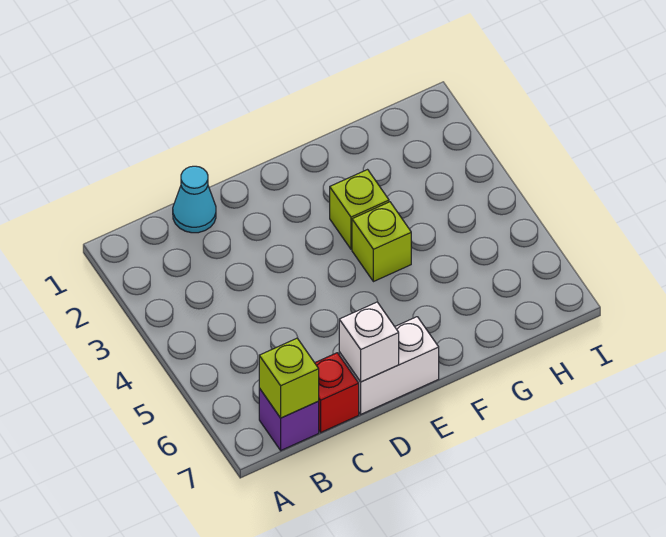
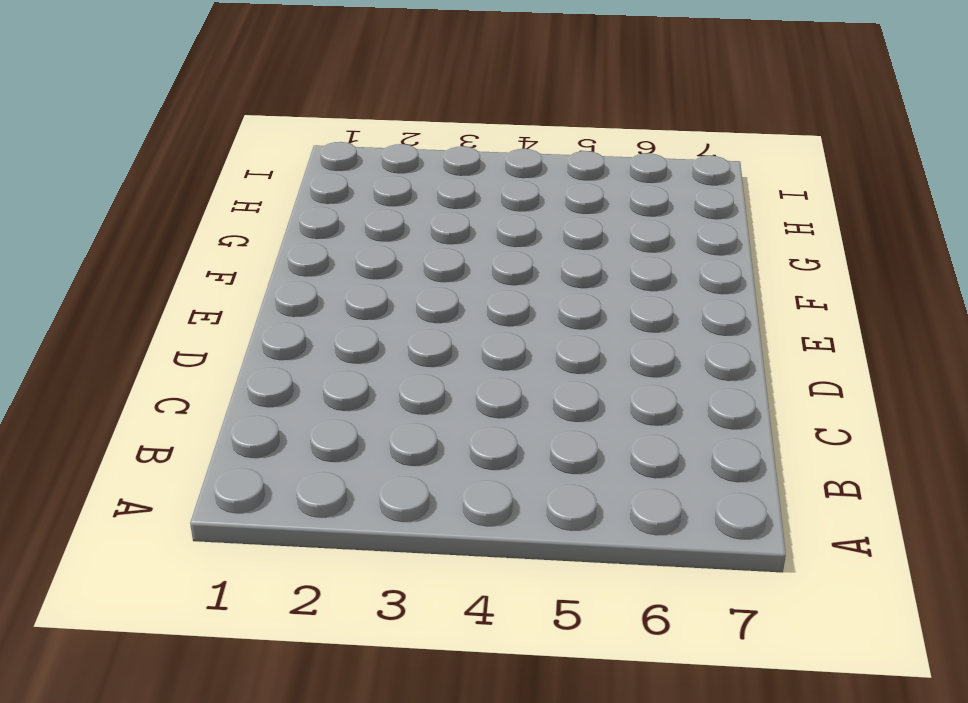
none -> purple 1x1 brick [259,388,319,450]
none -> cyan 1x1 cone [173,166,216,233]

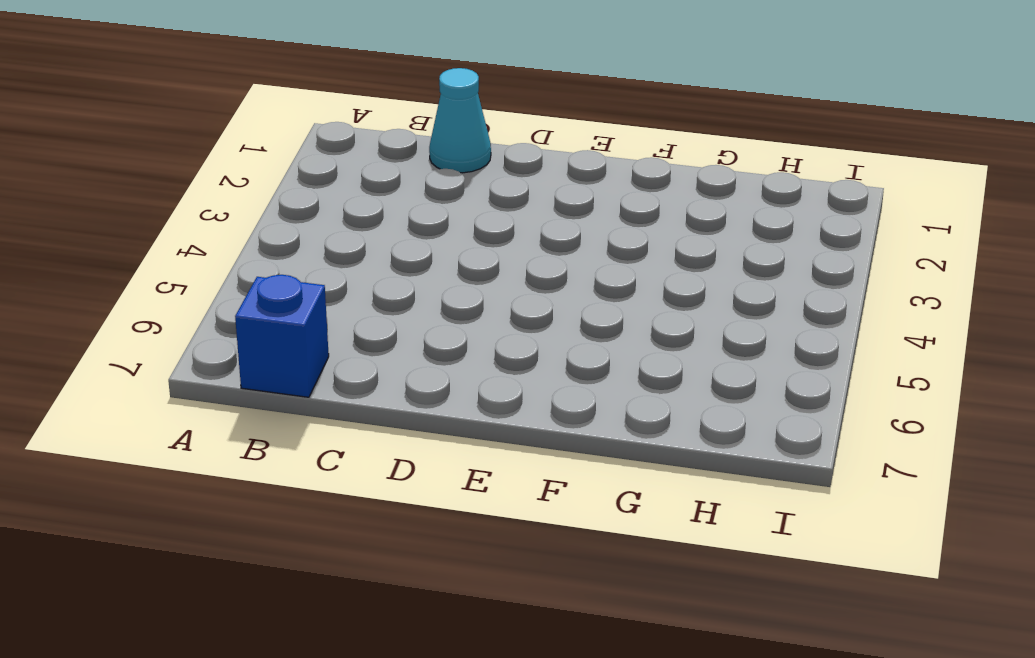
blue 1x1 brick [235,275,329,397] -> purple 1x1 brick [259,388,319,450]
none -> red 1x1 brick [315,353,359,432]
none -> white 1x2 brick [339,317,439,414]

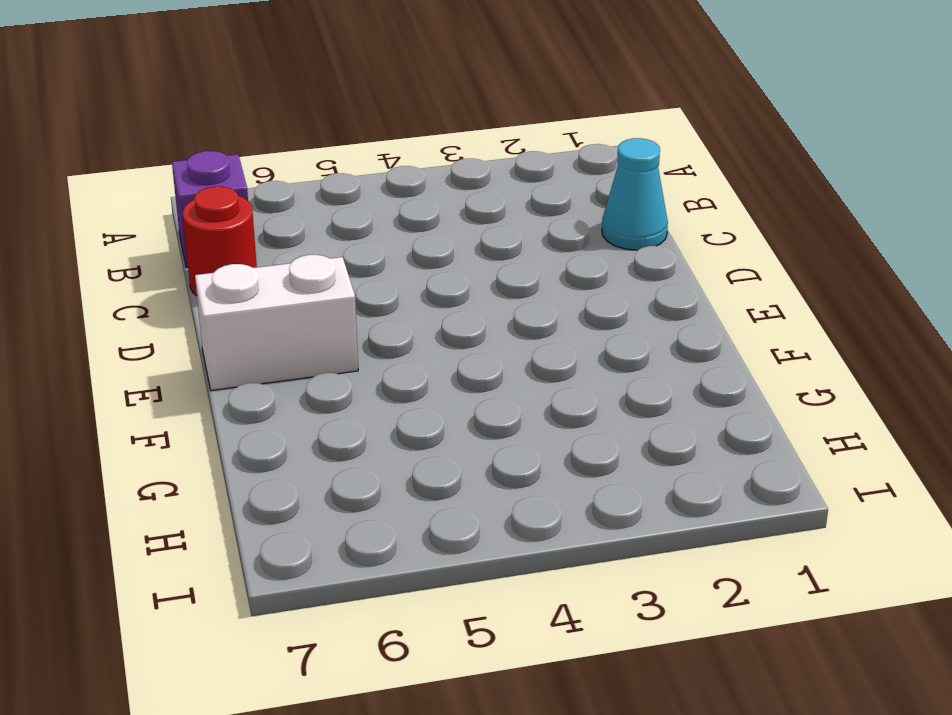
red 1x1 round brick [183,186,257,296] -> red 1x1 brick [315,353,359,432]
white 1x2 brick [195,255,358,391] -> white 1x2 brick turned to [339,317,439,414]
none -> lime 1x1 brick [330,170,389,249]
none -> lime 1x1 brick [352,202,411,282]

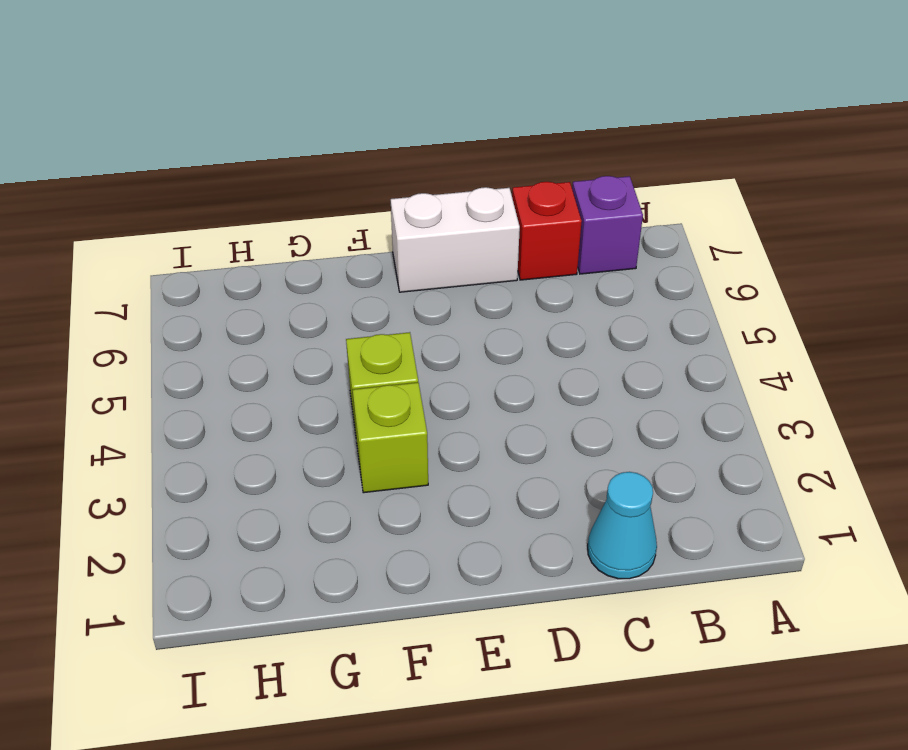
none -> lime 1x1 brick [259,338,319,418]
none -> white 1x1 brick [339,302,399,382]

